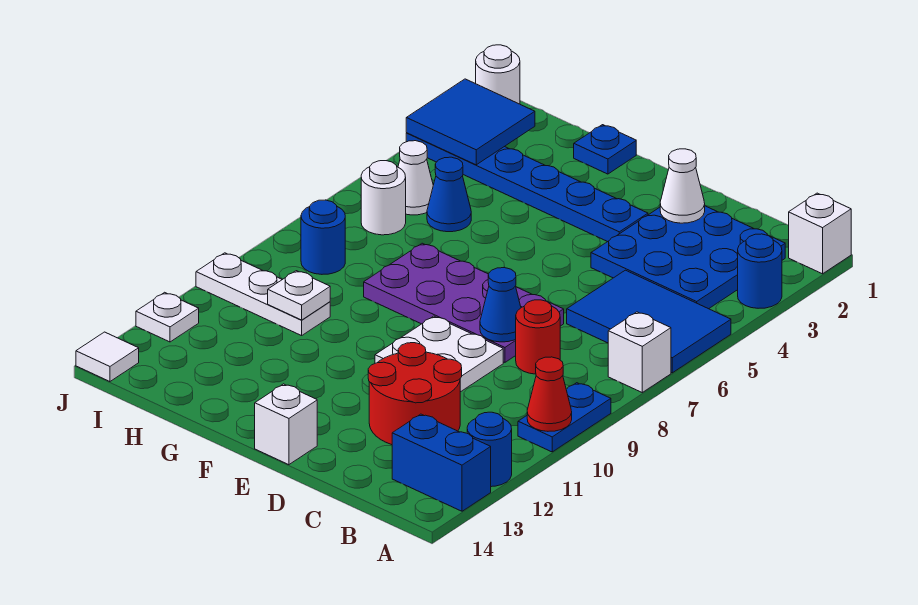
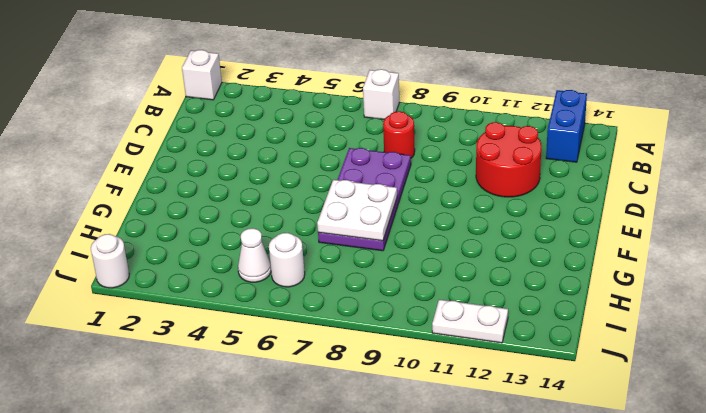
white 2x2 plate [317,180,397,241] -> white 2x2 plate moved to [375,316,503,392]
white 1x2 plate [432,299,508,343] -> white 1x1 plate [136,292,199,342]
none -> blue 1x1 round brick [738,234,782,308]
none -> blue 2x3 tile [567,270,731,373]
none -> blue 1x2 plate [518,383,611,452]

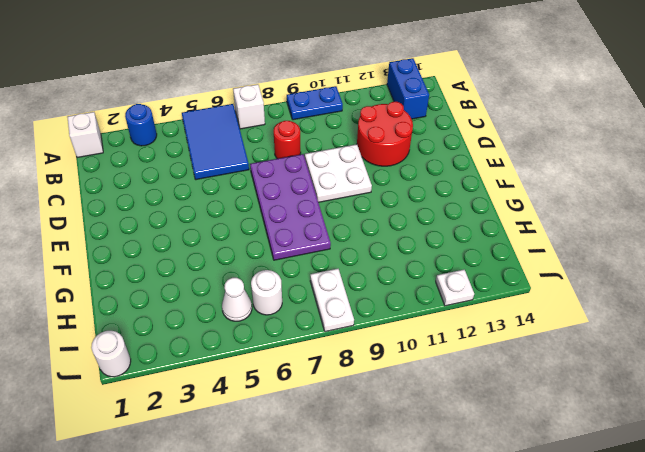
white 1x2 plate [310,269,354,332] -> blue 1x1 round brick [301,200,345,274]
none -> blue 1x1 round brick [467,412,512,487]
none -> blue 3x3 plate [591,206,785,309]
none -> blue 1x6 plate [406,133,648,242]

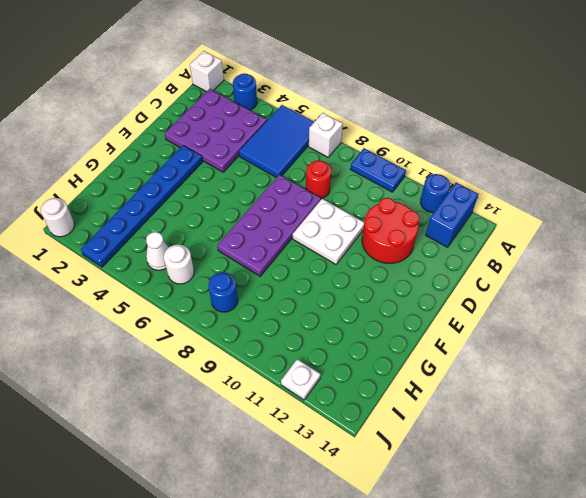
purple 3x3 plate [165,89,267,172] -> blue 3x3 plate [591,206,785,309]
none -> white 1x1 brick [255,384,317,465]
none -> blue 1x1 plate [574,125,636,174]
none -> blue 1x1 cone [427,157,471,232]

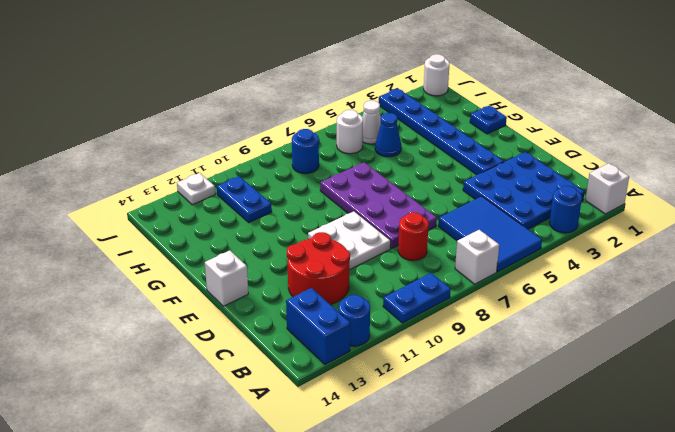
blue 1x2 plate [217,176,272,222] -> none
none -> white 1x3 plate [196,253,330,336]
none -> white 1x1 tile [76,332,139,382]
none -> red 1x1 cone [527,357,572,431]

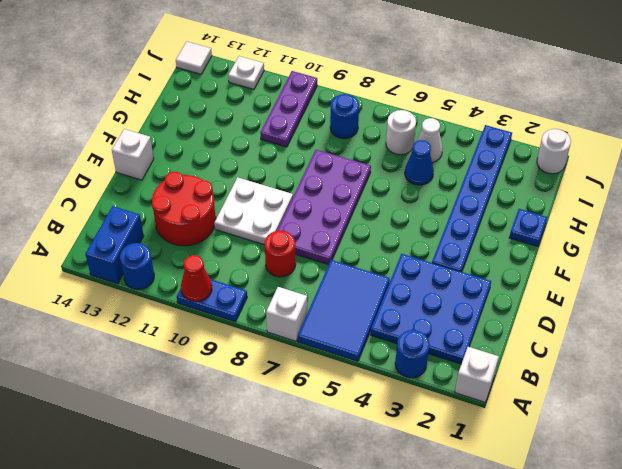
purple 1x3 plate [261,71,317,147] -> white 1x3 plate [196,253,330,336]
none -> white 1x1 cone [660,149,705,223]
none -> blue 1x1 cone [480,268,521,342]
none -> white 1x1 plate [268,271,330,320]

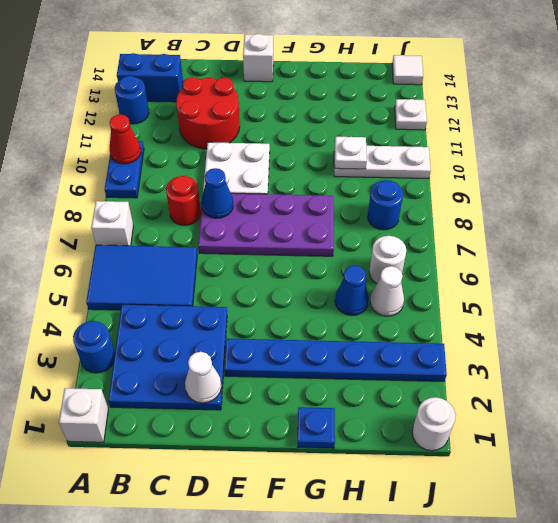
none -> blue 2x2 tile [406,79,535,165]

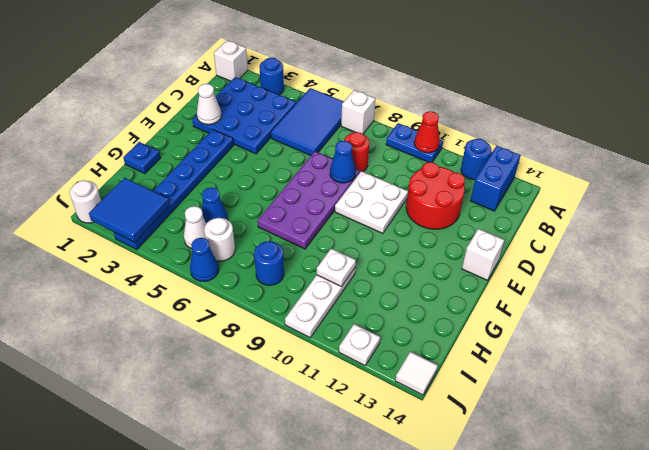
blue 1x1 cone [190,238,219,282] -> none

